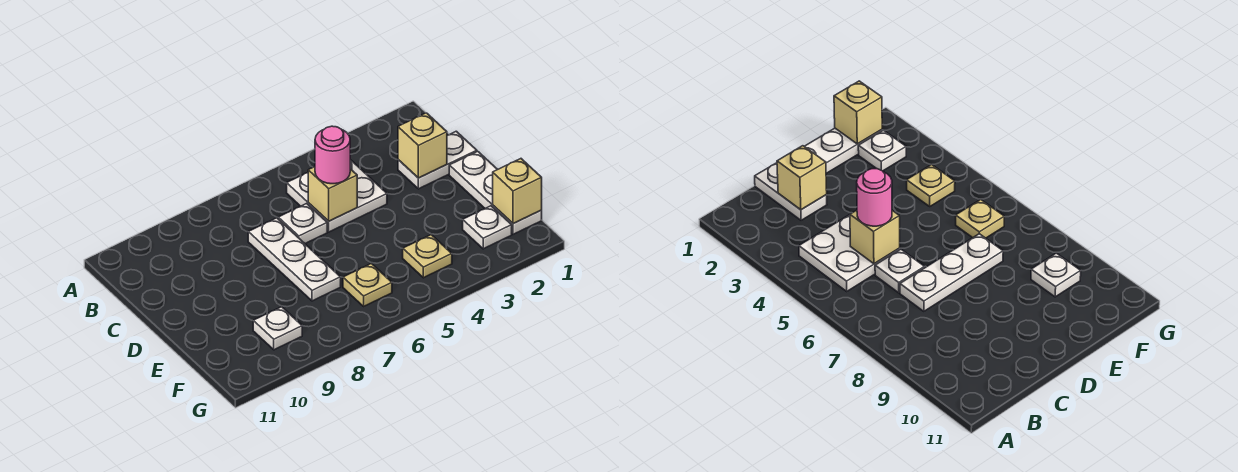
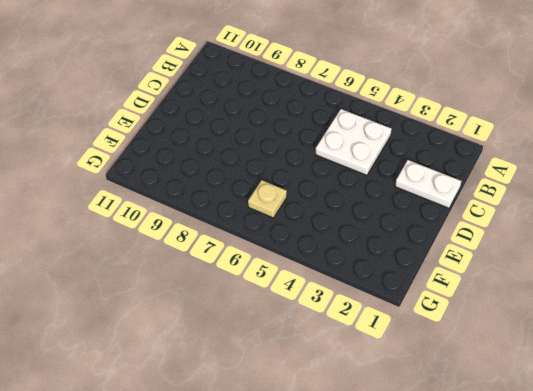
none -> white 1x1 plate [278,203,327,244]
none -> white 1x3 plate [248,218,341,301]
none -> white 1x3 plate [449,151,542,234]

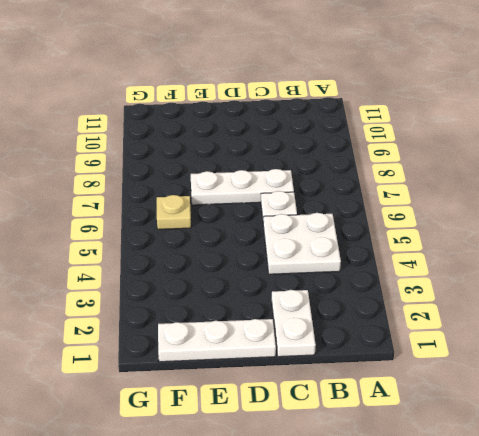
none -> white 1x1 plate [463,206,512,249]
none -> tan 1x1 plate [403,235,452,278]
none -> white 1x1 plate [253,307,302,350]

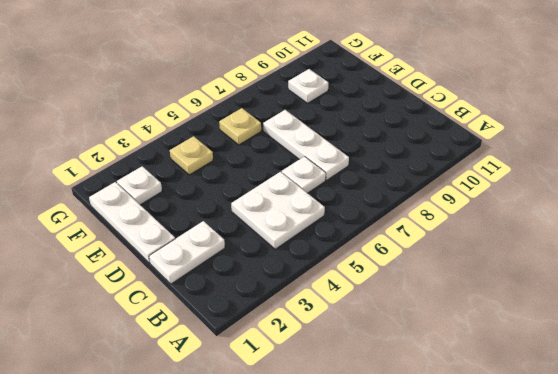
none -> tan 1x1 brick [398,113,447,178]
none -> tan 1x1 brick [308,167,357,221]
none -> tan 1x1 brick [493,159,542,224]

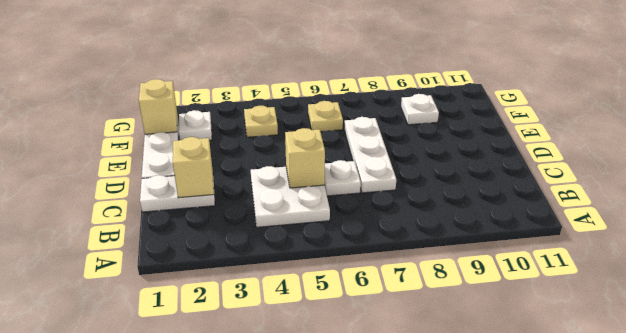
none -> pink 1x1 round brick [315,126,350,184]

